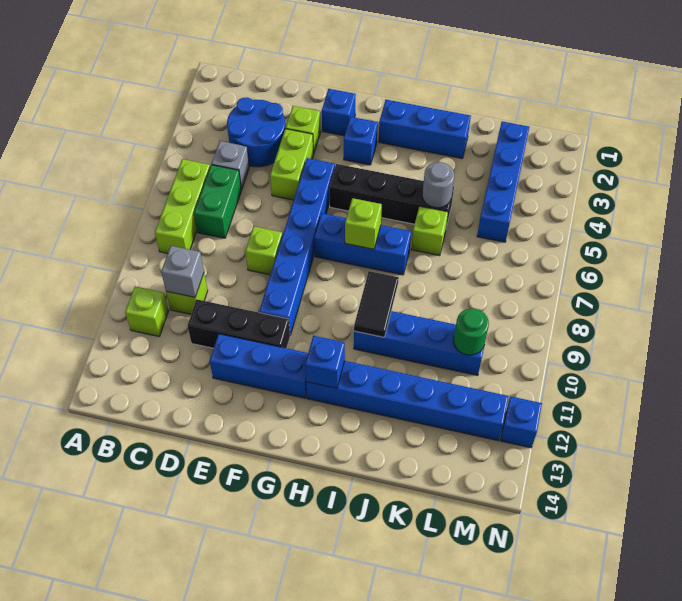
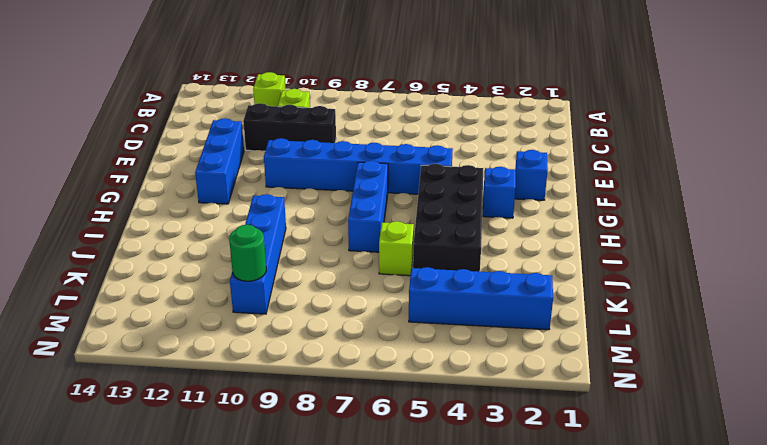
black 1x3 brick [243,103,336,151] -> black 1x3 brick turned to [188,300,290,348]
black 2x4 brick [413,164,483,272] -> black 1x4 brick [329,164,454,227]
none -> lime 1x3 brick [155,159,210,254]
none -> blue 2x2 round brick [227,97,285,167]
none -> grey 1x1 brick [212,141,249,189]

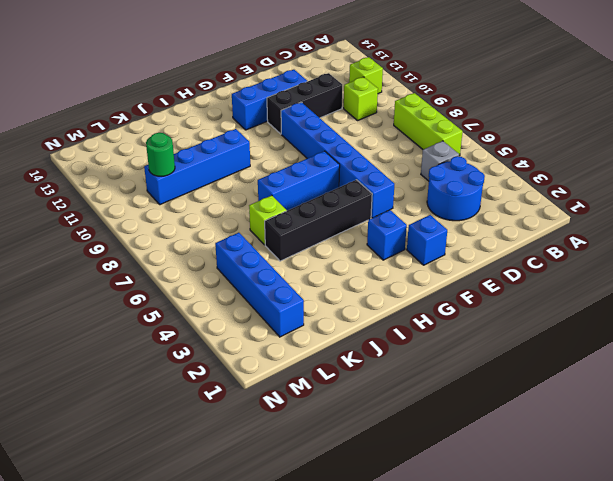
none -> green 1x2 brick [194,165,242,238]
none -> lime 1x1 brick [285,106,321,154]
none -> lime 1x2 brick [270,129,313,200]

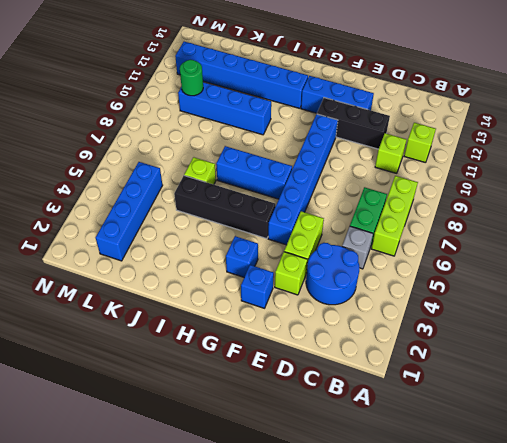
none -> lime 1x1 brick [245,226,282,275]
none -> blue 1x3 brick [379,100,471,158]
none -> blue 1x1 brick [500,396,542,448]

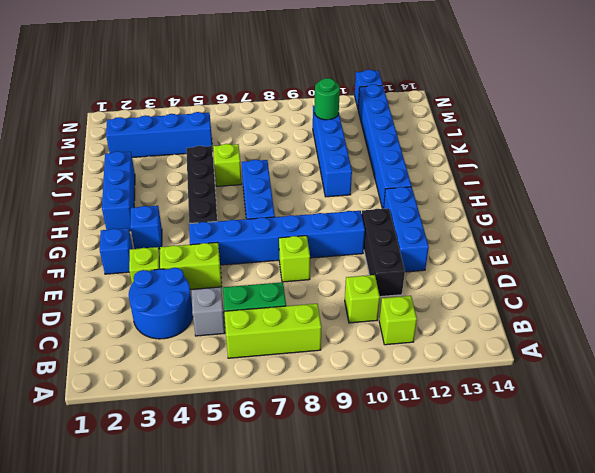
none -> grey 1x1 brick [161,246,204,297]
none -> lime 1x1 brick [345,198,382,249]
none -> blue 1x1 brick [305,336,345,388]

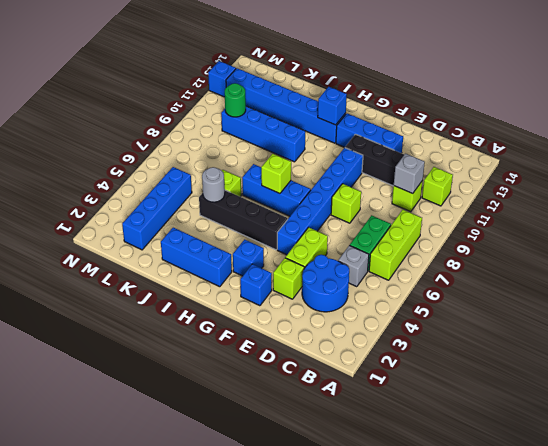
none -> black 1x2 tile [354,271,399,337]

